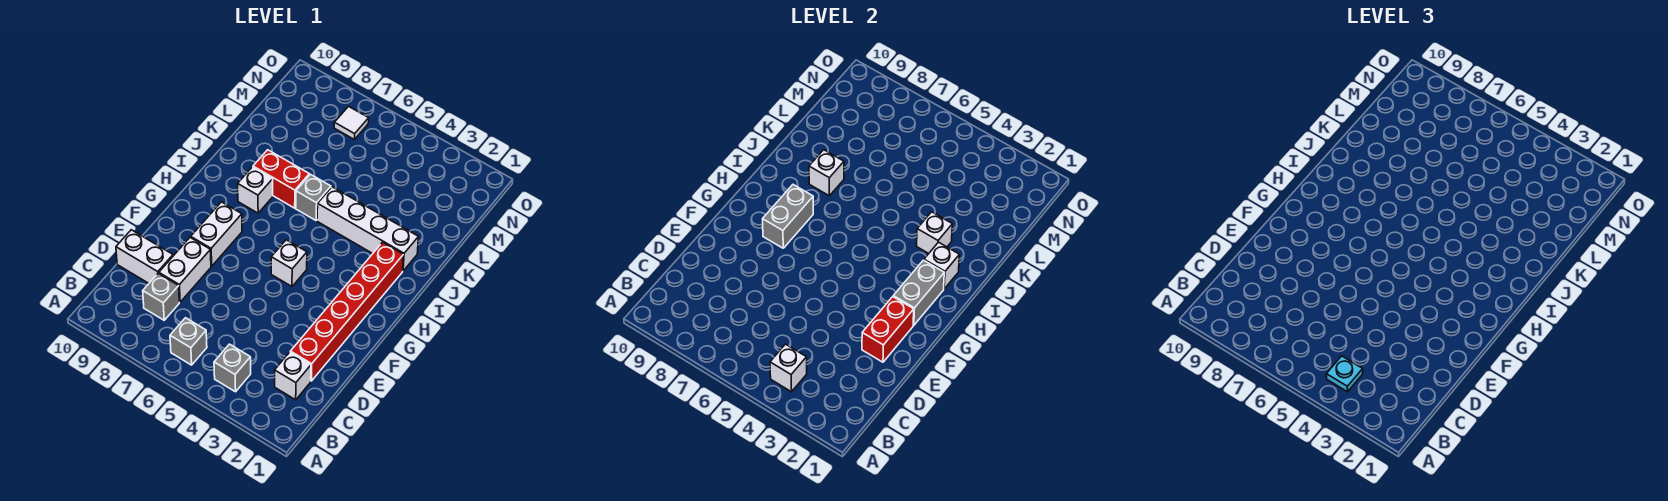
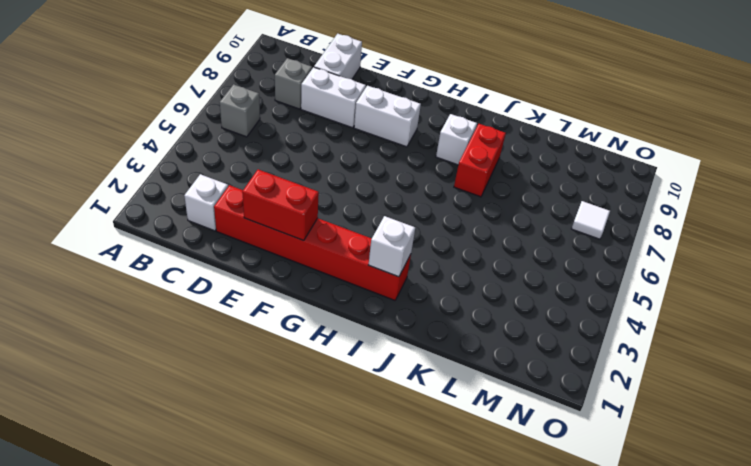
none -> grey 1x1 brick [214,344,251,392]
none -> white 1x1 brick [271,240,307,286]
none -> white 1x4 brick [317,187,418,271]

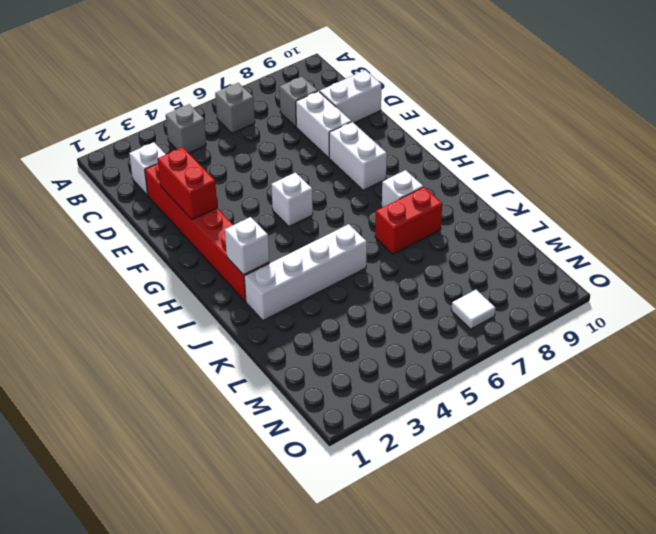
none -> grey 1x1 brick [296,174,331,220]
none -> white 1x1 brick [770,344,807,392]
none -> grey 1x2 brick [893,260,944,325]

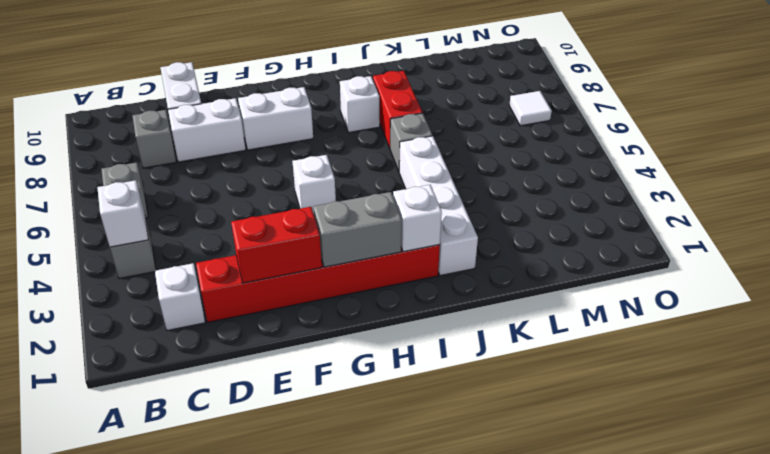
none -> grey 1x2 brick [763,185,813,248]
none -> white 1x1 brick [917,212,952,253]
none -> white 1x1 brick [809,150,844,196]

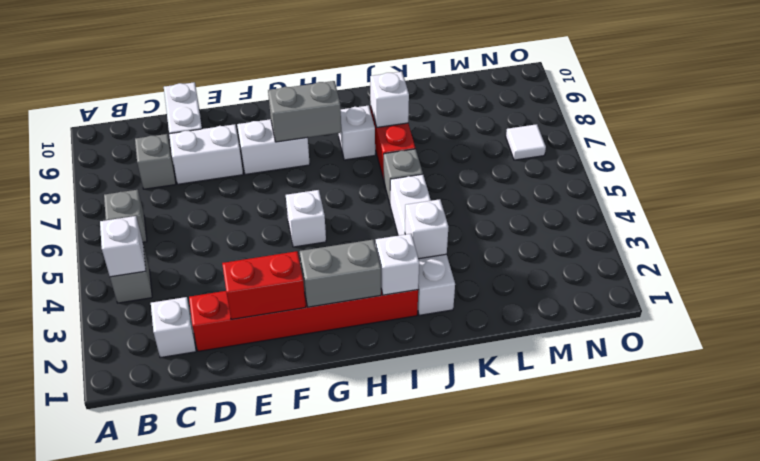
none -> cyan 1x1 plate [1326,356,1363,392]

